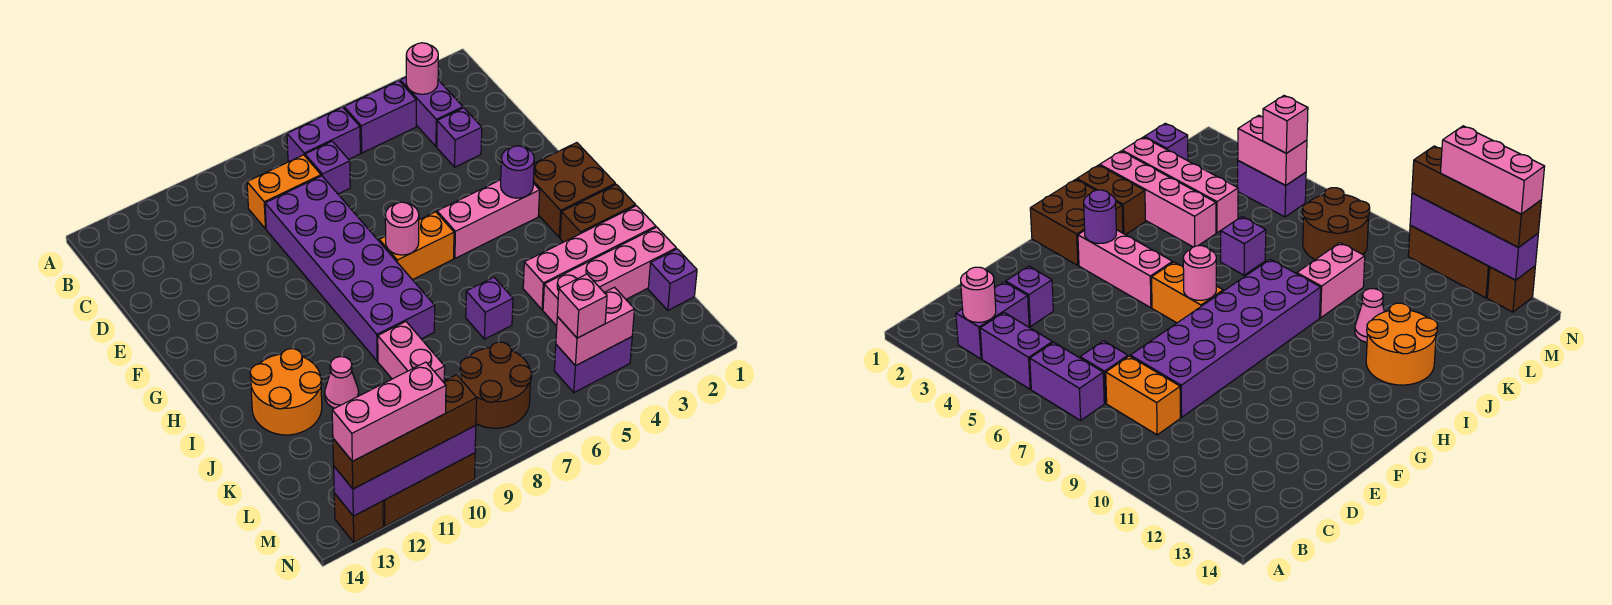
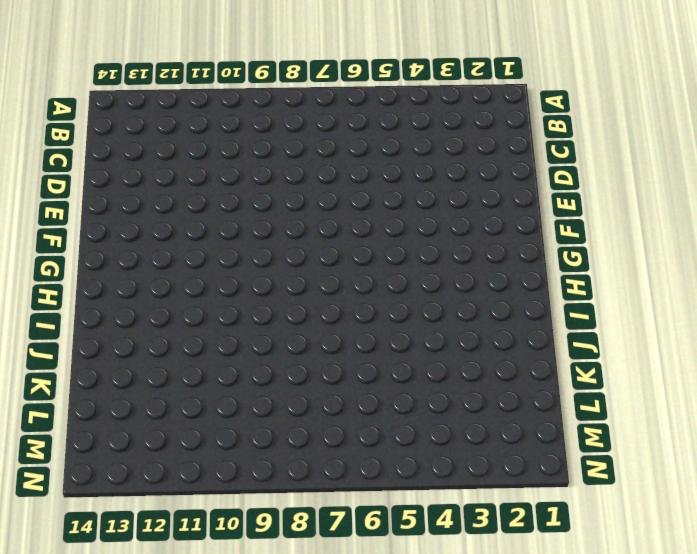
none -> purple 1x2 brick [400,77,463,147]
none -> purple 1x2 brick [344,81,416,153]
none -> purple 1x2 brick [287,107,360,161]
none -> purple 1x1 brick [305,141,350,194]

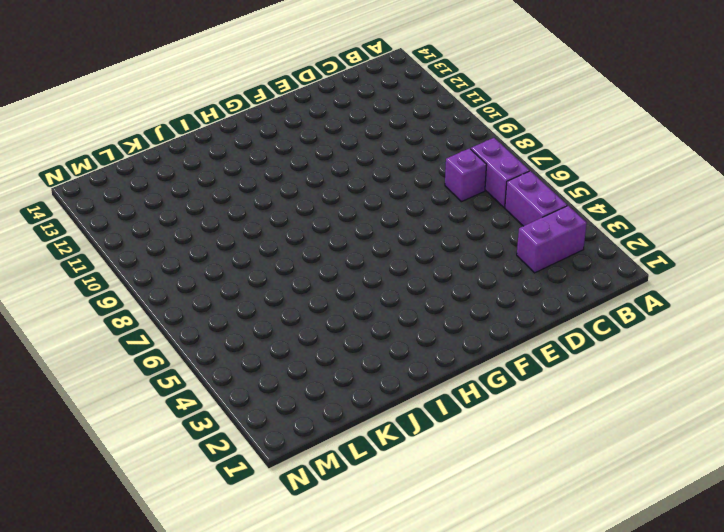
none -> orange 1x2 brick [247,155,321,229]
none -> purple 1x1 brick [437,108,482,167]
none -> purple 2x6 brick [265,176,435,361]
none -> brown 2x2 brick [533,143,615,237]

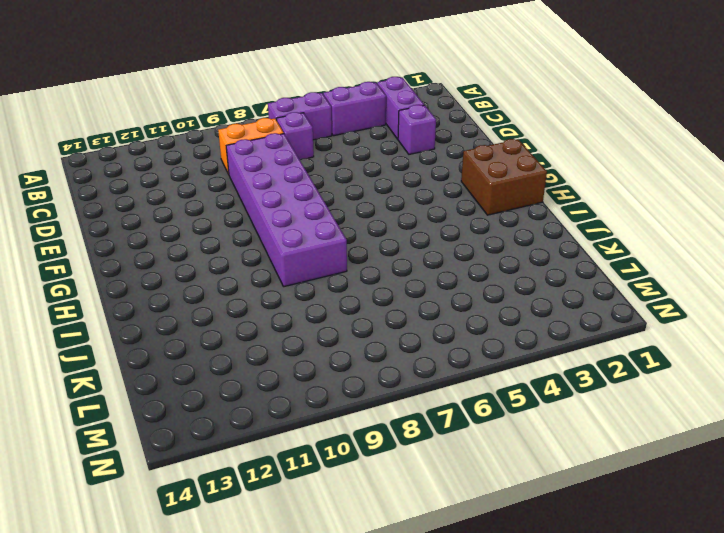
none -> pink 1x3 brick [437,180,540,258]
none -> orange 1x2 brick [379,212,454,280]
none -> brown 1x2 brick [560,184,636,242]
none -> orange 2x2 round brick [250,349,322,435]

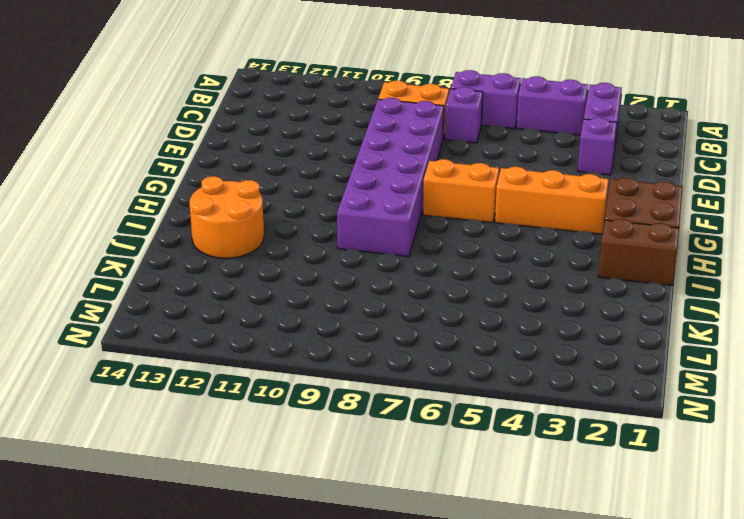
orange 1x3 brick [495,167,609,234] -> pink 1x3 brick [437,180,540,258]
none -> pink 1x4 brick [523,206,656,310]
none -> purple 1x1 brick [466,277,513,339]
none -> pink 1x2 brick [378,322,445,381]
none -> pink 1x1 cone [325,356,359,408]

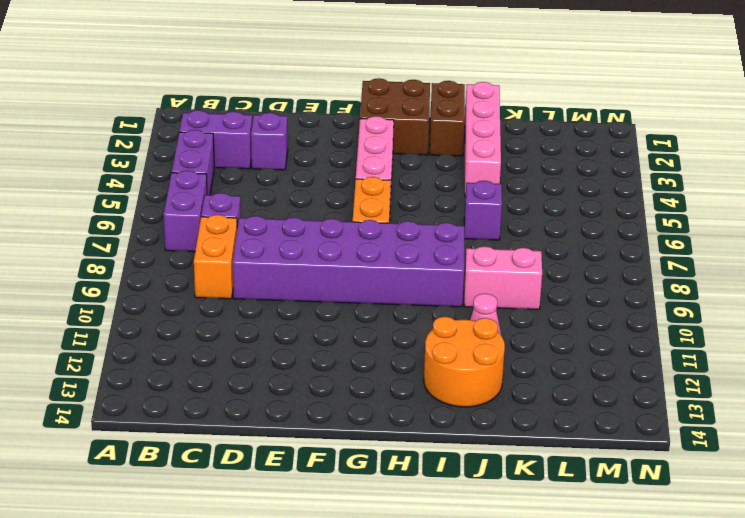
none -> pink 1x4 brick [543,227,676,326]
none -> purple 1x1 brick [648,249,697,310]
none -> brown 2x2 round brick [460,342,532,428]
none -> purple 1x2 brick [554,337,632,392]

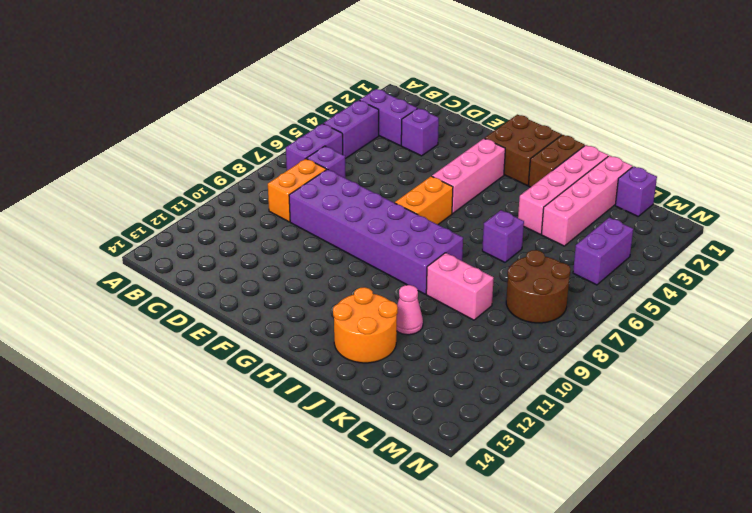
none -> brown 1x3 brick [383,453,475,526]
none -> brown 1x1 brick [334,493,383,542]
none -> pink 1x1 round brick [406,43,438,94]
none -> purple 1x1 round brick [501,146,534,198]

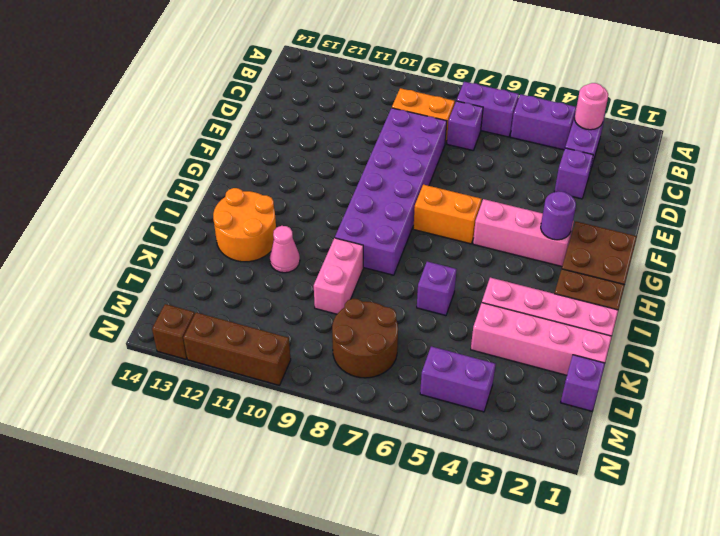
none -> pink 1x1 round brick [385,202,419,255]
none -> pink 1x2 brick [556,287,634,366]
none -> purple 1x4 brick [334,425,476,516]
none -> pink 1x1 brick [557,274,607,338]

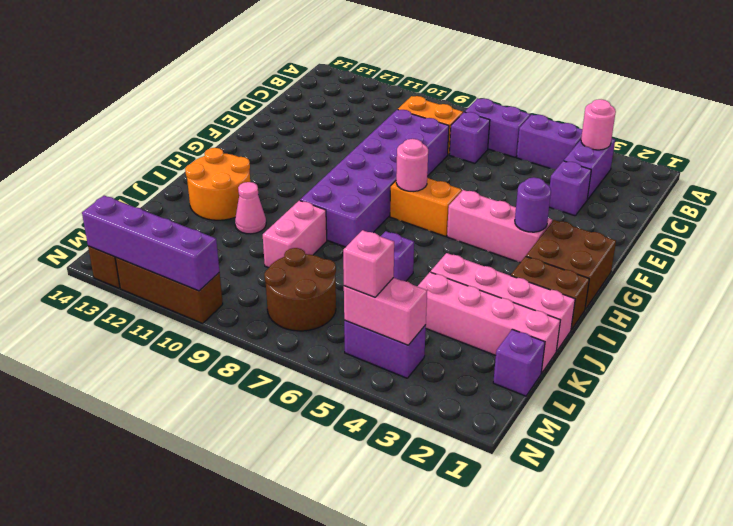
none -> brown 1x4 brick [333,375,477,489]
none -> pink 1x3 brick [332,362,446,461]

